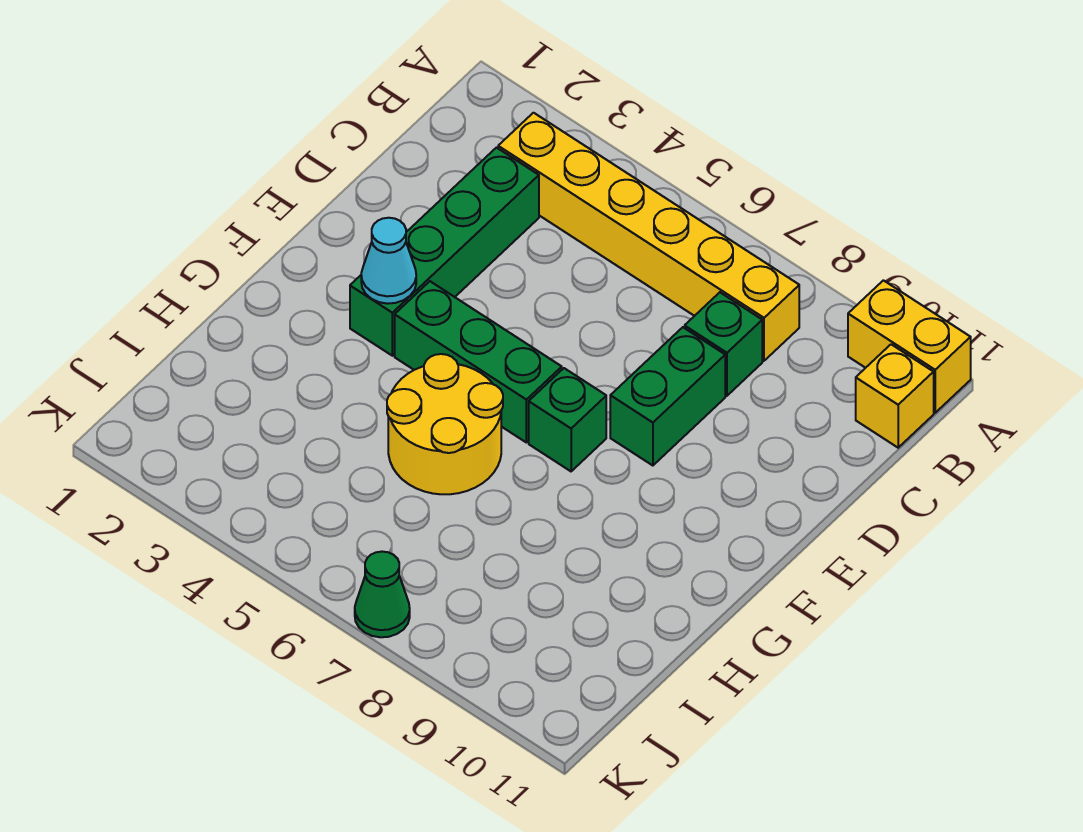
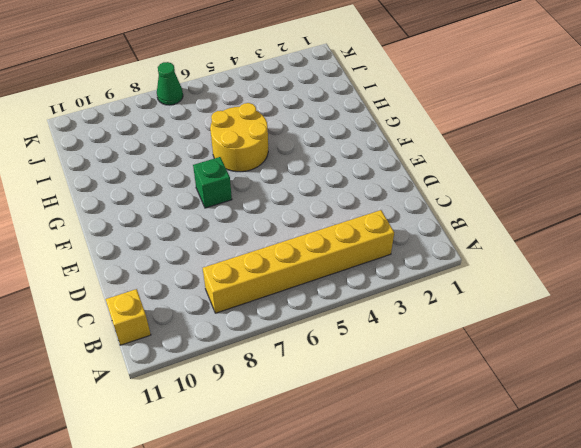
none -> yellow 1x2 brick [848,280,971,413]
none -> green 1x4 brick [350,148,539,356]

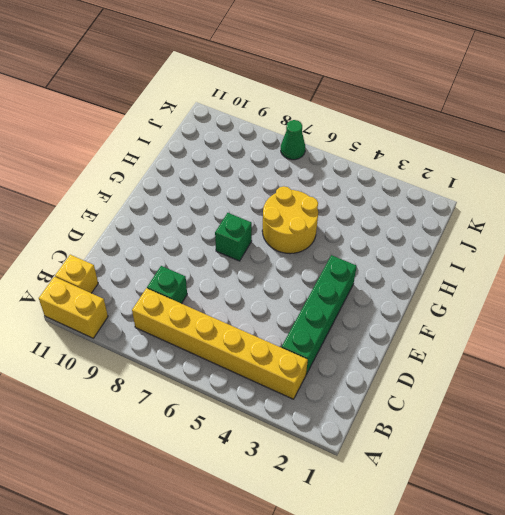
none -> green 1x2 brick [610,327,725,466]
none -> green 1x3 brick [395,281,562,442]

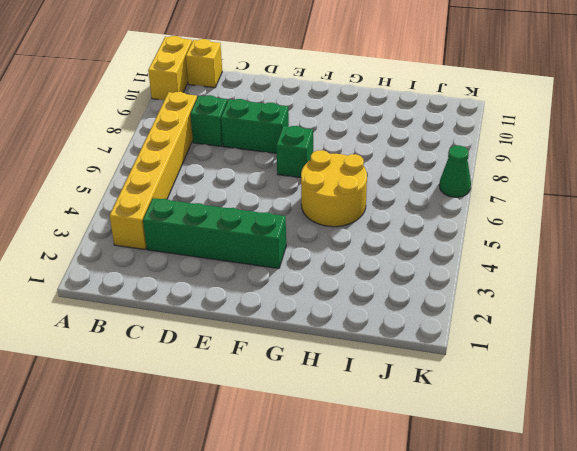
none -> green 1x3 brick [395,281,562,442]
none -> cyan 1x1 cone [361,218,416,304]

